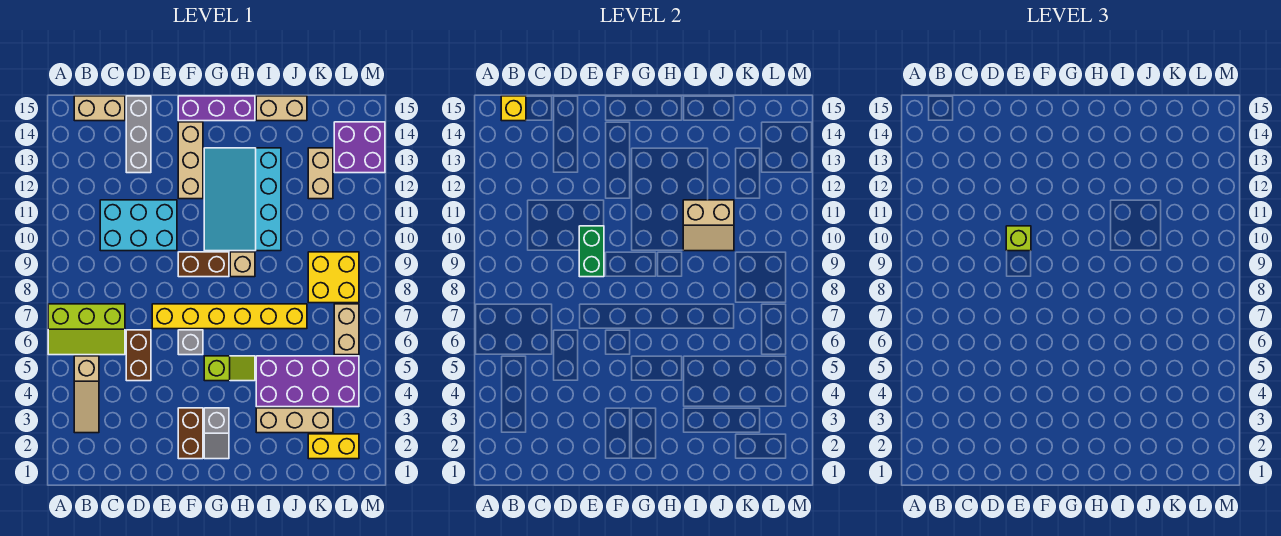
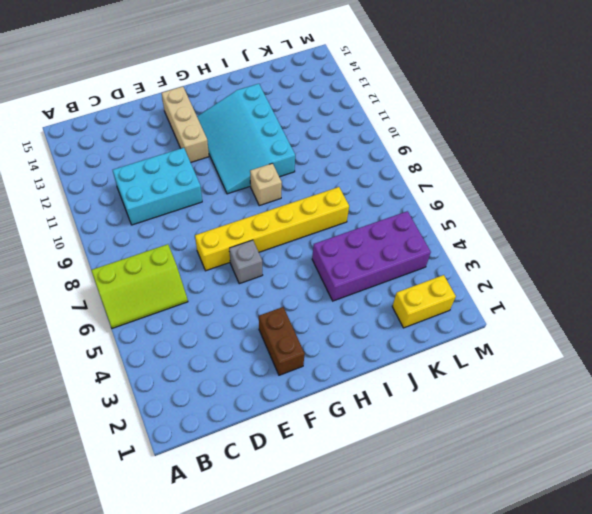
none -> tan 1x3 slope [74,356,99,433]
none -> tan 1x2 brick [74,96,125,121]
none -> brown 1x2 brick [126,330,151,381]

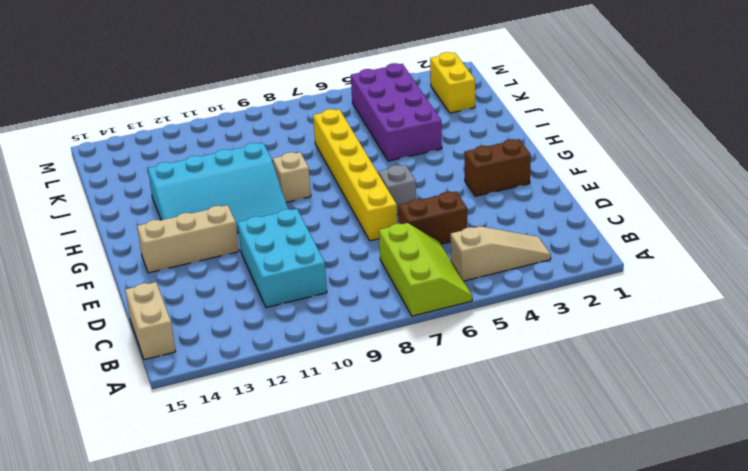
none -> grey 1x3 brick [126,96,151,173]
none -> brown 1x2 brick [178,252,229,277]
none -> purple 1x3 brick [178,96,255,121]

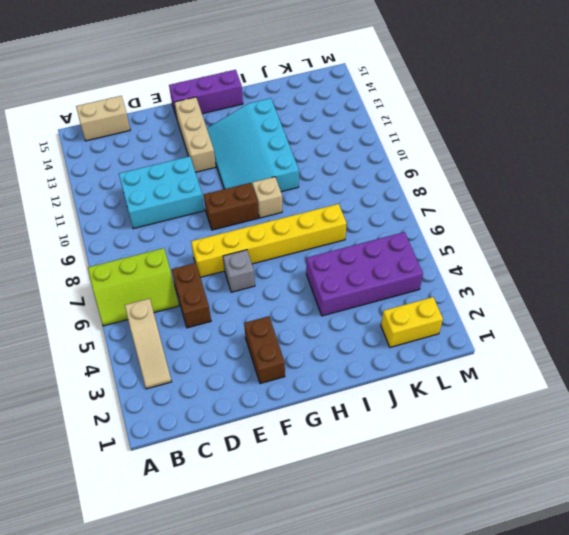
none -> grey 1x3 brick [126,96,151,173]
none -> grey 1x2 slope [204,408,229,459]
none -> lime 1x2 slope [204,356,255,381]

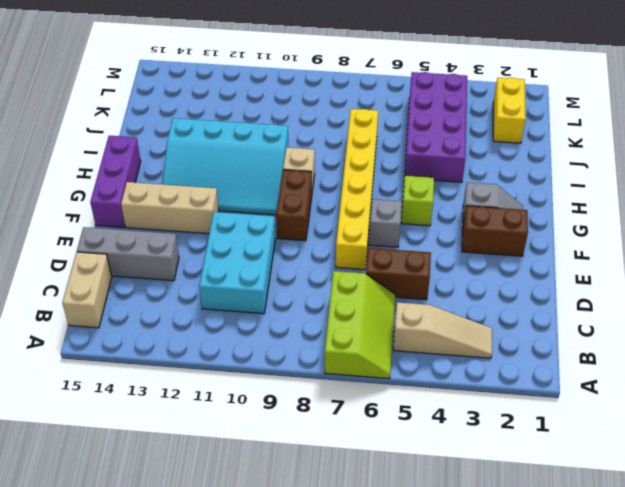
none -> tan 1x3 brick [256,408,333,433]
none -> tan 1x2 brick [256,96,307,121]
none -> yellow 2x2 brick [308,252,359,303]

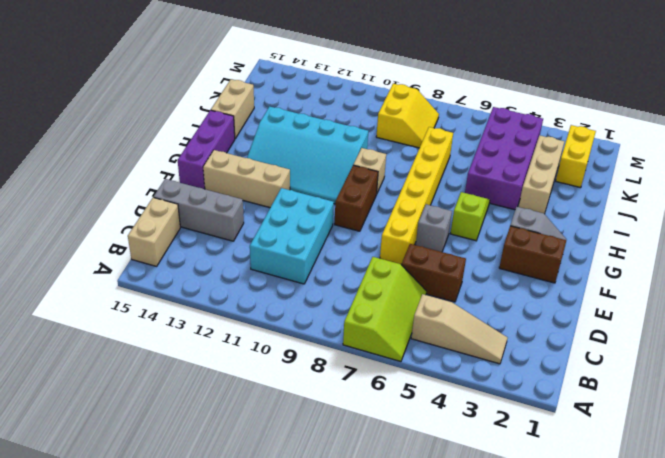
yellow 2x2 slope [376,84,439,148] -> yellow 2x2 brick [308,252,359,303]
none -> tan 1x2 brick [308,148,333,199]
none -> tan 1x2 brick [334,304,359,355]
none -> purple 2x2 brick [334,122,385,173]

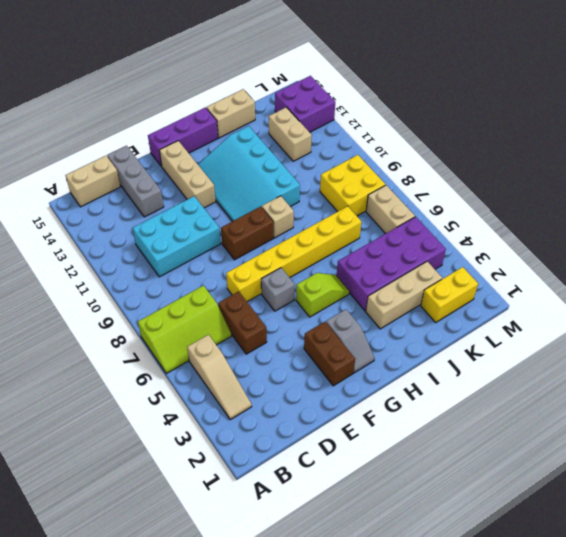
none -> yellow 1x1 brick [501,96,526,121]
none -> green 1x2 brick [579,226,604,277]
none -> tan 2x2 slope [683,200,734,251]

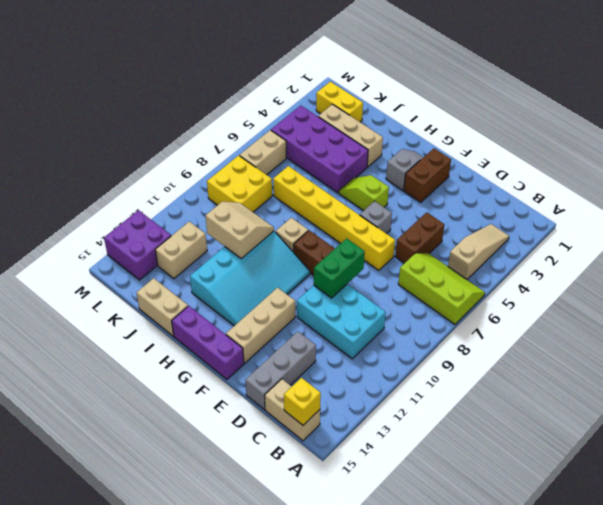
none -> lime 1x1 brick [1006,226,1031,251]

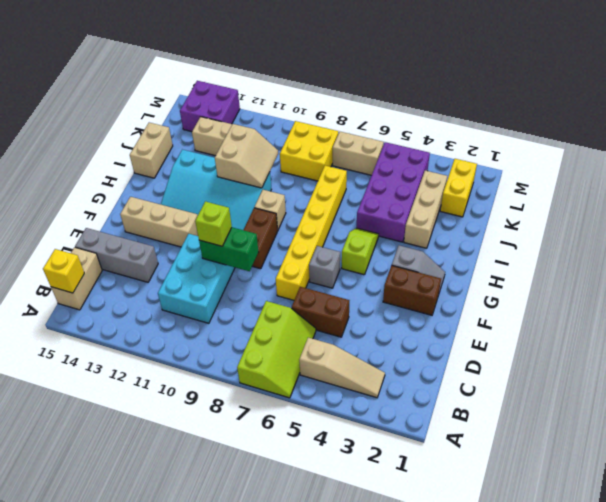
none -> purple 1x3 brick [178,96,255,121]

